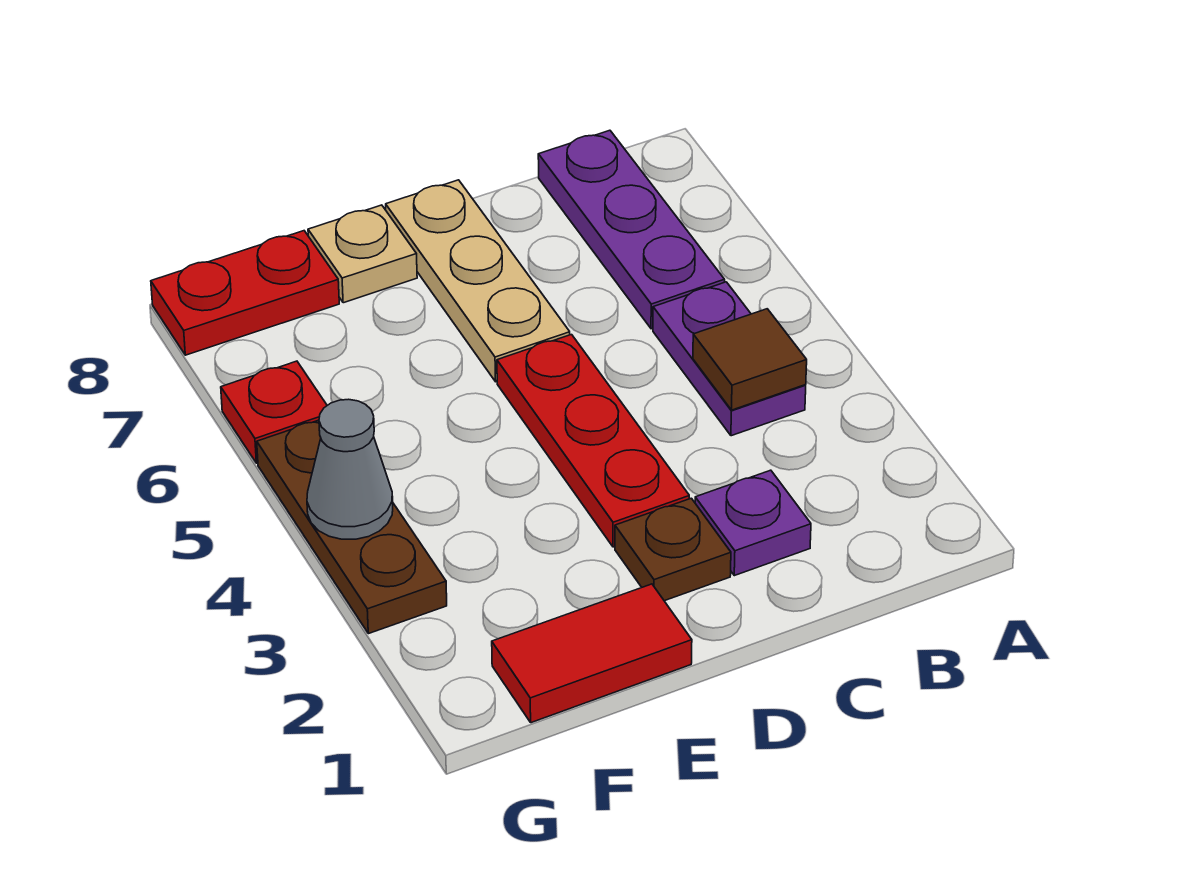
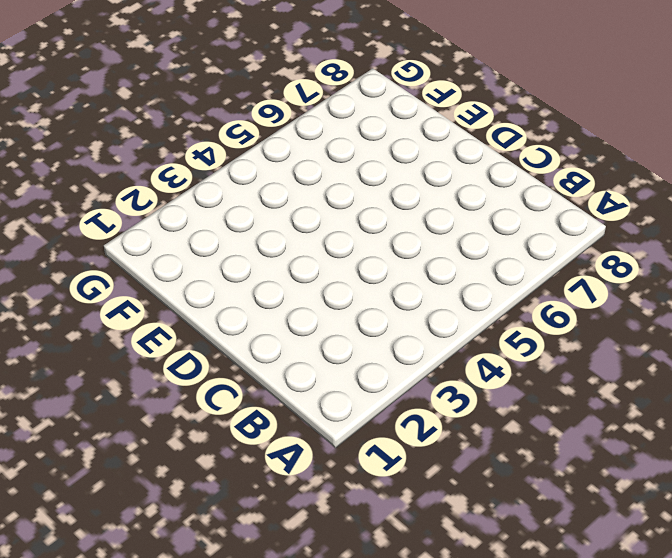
none -> purple 1x2 plate [653,282,806,436]
none -> purple 1x3 plate [538,130,725,329]
none -> purple 1x1 plate [695,470,811,576]

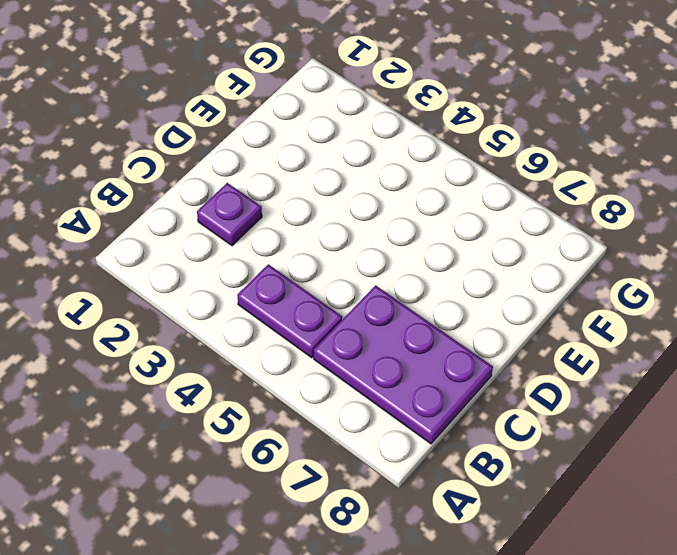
purple 2x3 plate [314,285,493,444] -> purple 1x3 plate [538,130,725,329]
none -> brown 1x1 plate [615,498,731,601]
none -> red 1x3 plate [497,335,689,547]
none -> tan 1x3 plate [386,180,570,382]

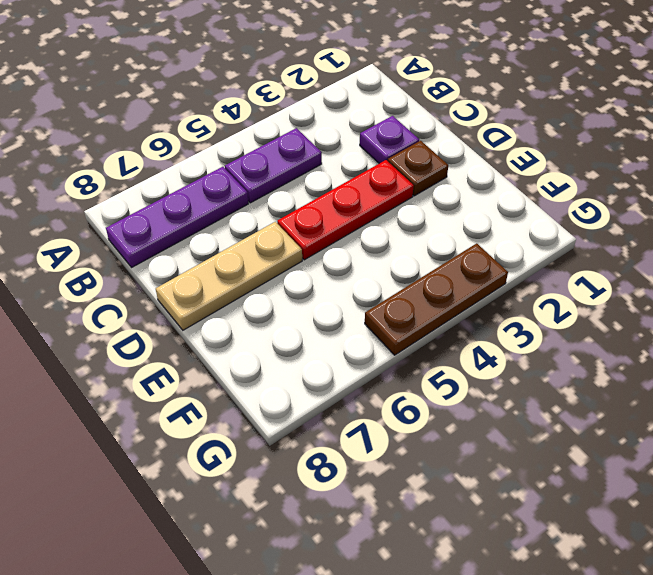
none -> red 1x2 tile [492,584,692,723]
none -> tan 1x1 plate [308,205,417,303]
none -> red 1x2 plate [151,231,339,355]

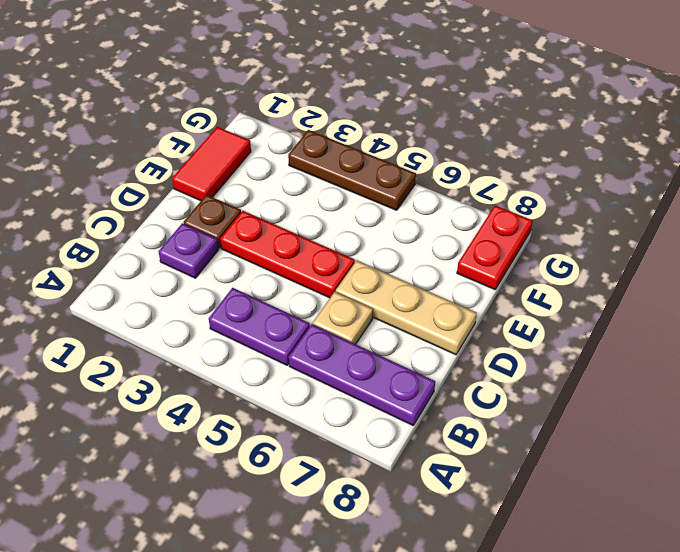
tan 1x1 plate [313,292,373,344] -> tan 1x1 plate moved to [308,205,417,303]
none -> red 1x1 plate [221,361,327,463]
none -> brown 1x1 tile [693,309,807,410]
none -> grey 1x1 cone [307,399,393,539]

